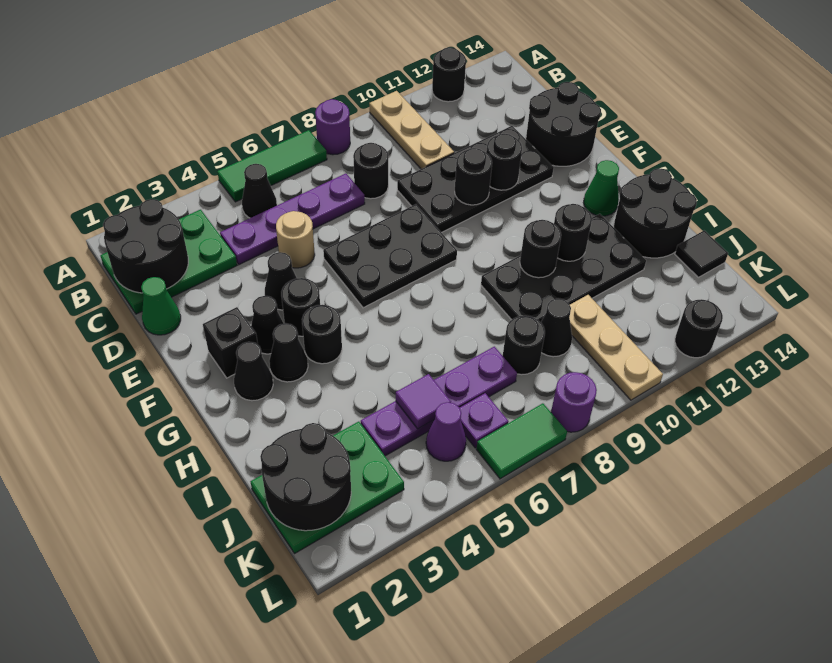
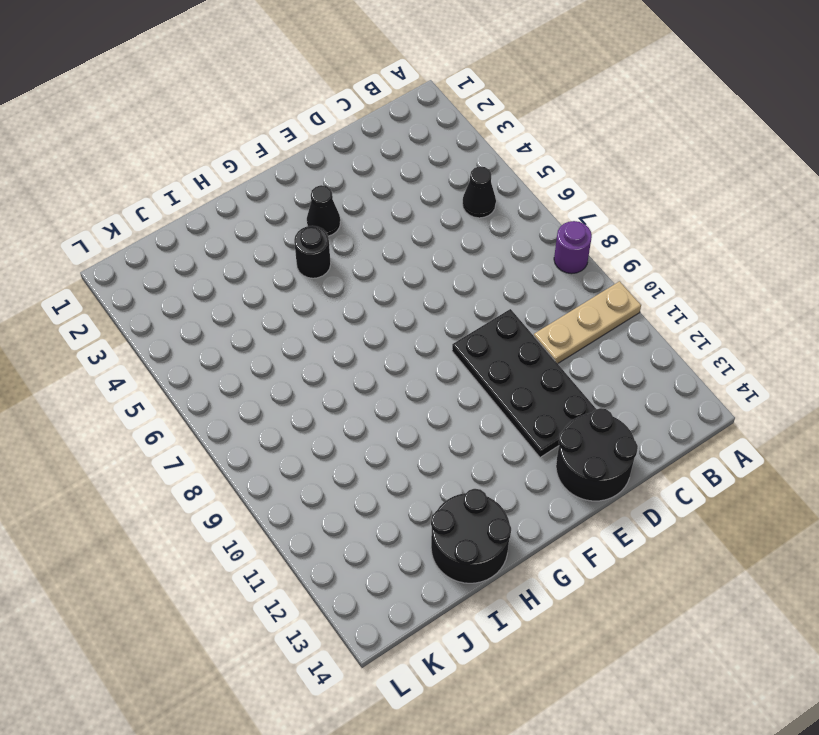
none -> green 1x3 tile [217,130,327,202]
none -> black 1x1 round brick [432,47,466,102]
none -> green 2x3 plate [100,210,237,314]
none -> purple 1x4 plate [220,174,365,265]

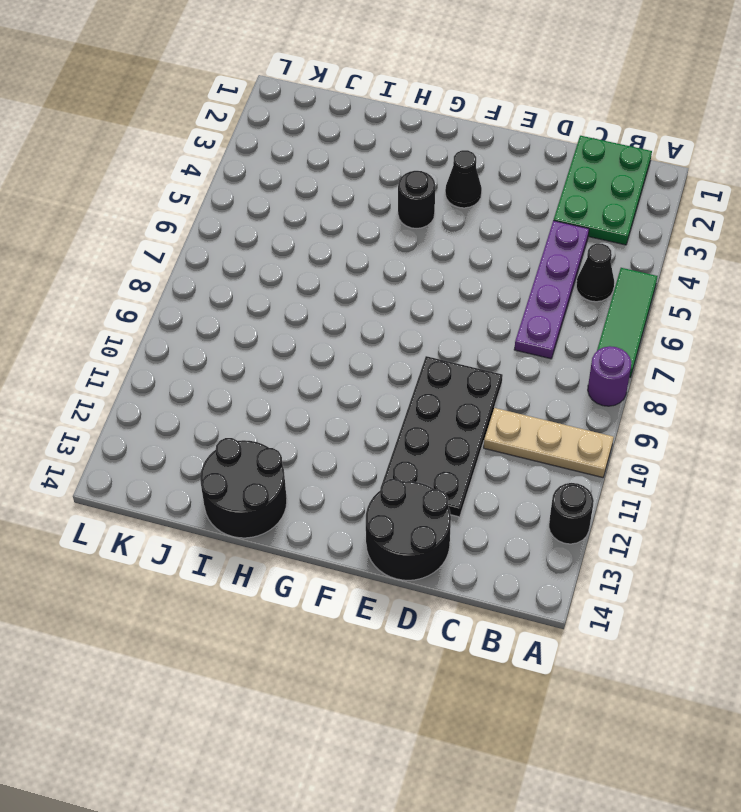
none -> black 1x1 round brick [353,143,388,199]
none -> green 1x1 cone [141,277,181,335]
none -> tan 1x1 round brick [276,211,315,268]
none -> black 1x1 cone [265,252,297,310]

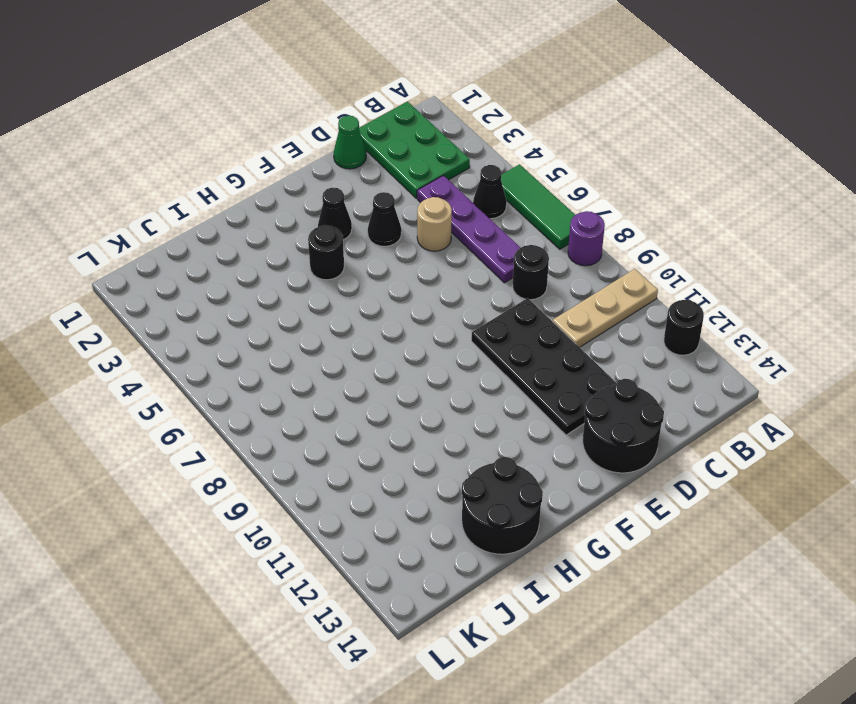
none -> black 2x3 plate [323,204,457,308]
none -> black 1x1 brick [203,307,258,378]
none -> black 1x1 round brick [281,278,320,336]
none -> black 1x1 cone [234,342,273,401]

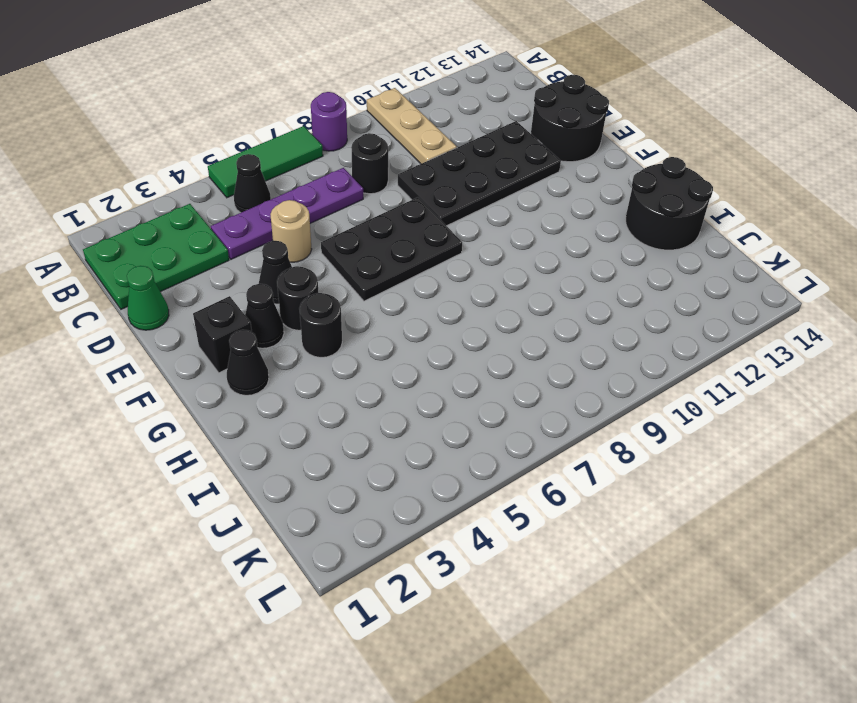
none -> black 1x1 round brick [432,47,466,102]
none -> black 1x1 cone [269,323,308,382]
none -> green 1x1 cone [584,160,619,216]
none -> black 2x4 plate [481,214,646,322]

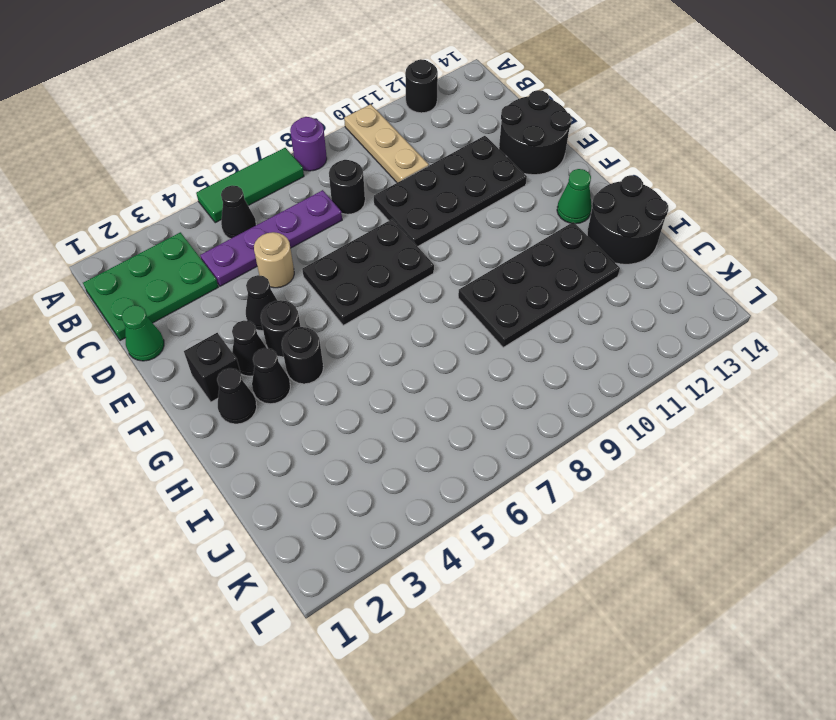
none -> green 2x3 plate [250,422,404,553]
none -> purple 1x4 plate [361,347,517,456]
none -> black 1x1 round brick [503,316,545,375]
none -> black 1x1 cone [541,299,572,357]

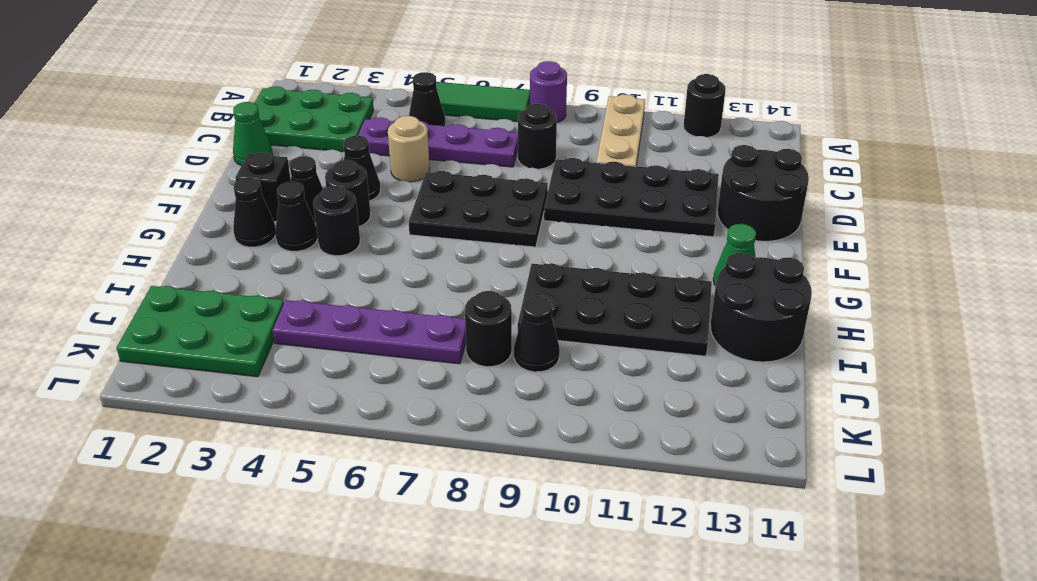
none -> tan 1x3 plate [569,295,663,400]
none -> black 1x1 tile [675,231,728,277]
none -> purple 1x1 cone [426,402,466,461]
none -> purple 1x1 plate [460,393,509,448]

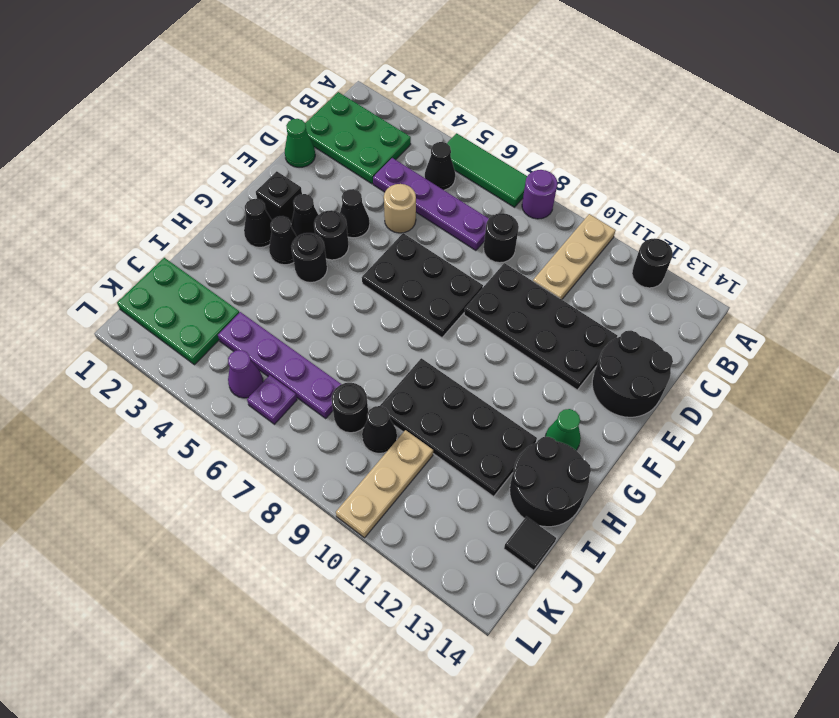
none -> green 1x2 tile [476,403,567,479]
none -> purple 1x1 round brick [551,372,597,432]
none -> black 1x1 round brick [675,299,723,358]
none -> black 2x2 round brick [103,199,188,293]

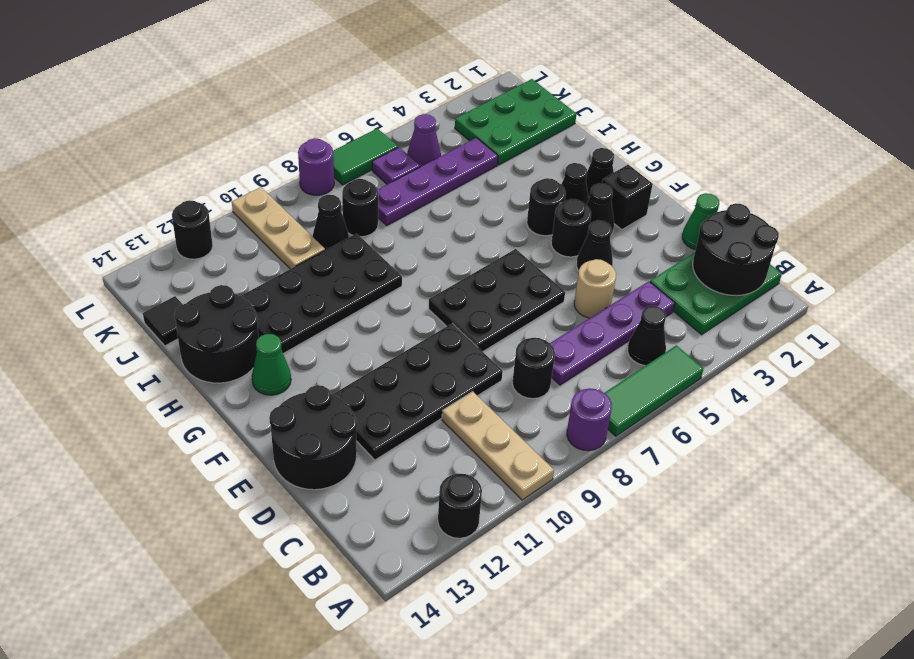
none -> black 1x1 round brick [455,148,492,205]
none -> black 1x1 round brick [486,134,522,190]
none -> black 1x1 round brick [520,220,561,278]
none -> black 1x1 round brick [554,204,592,261]

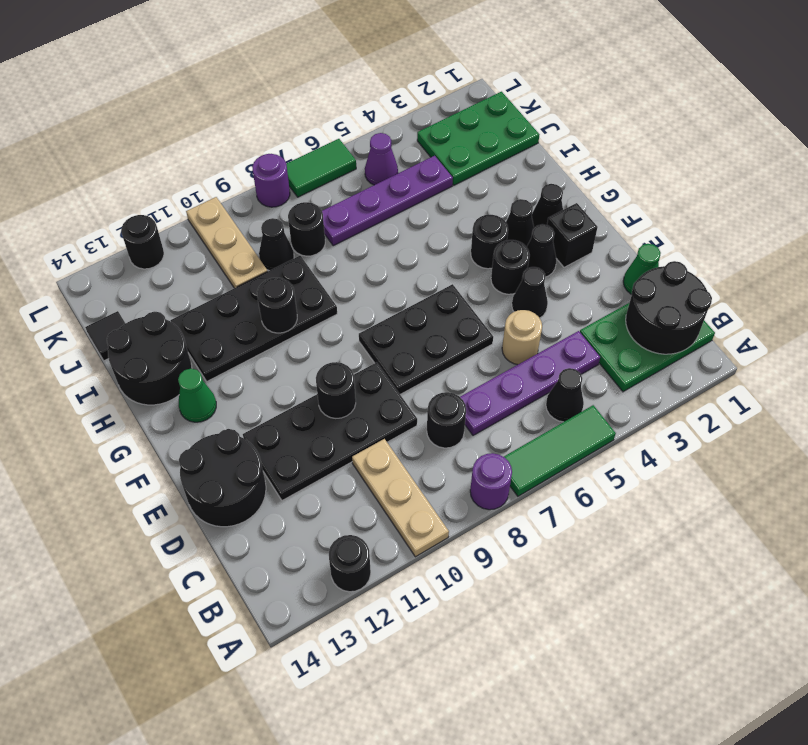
none -> purple 1x1 plate [460,393,509,448]
none -> black 1x1 round brick [486,134,522,190]
none -> black 1x1 round brick [554,204,592,261]
none -> black 2x2 round brick [260,423,351,531]

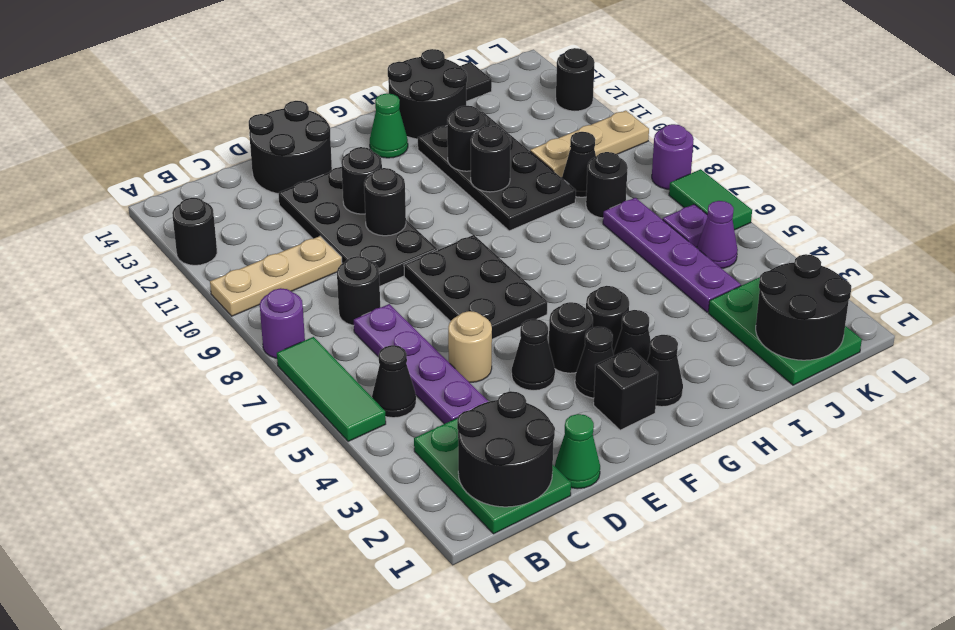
none -> purple 1x1 tile [396,374,451,429]

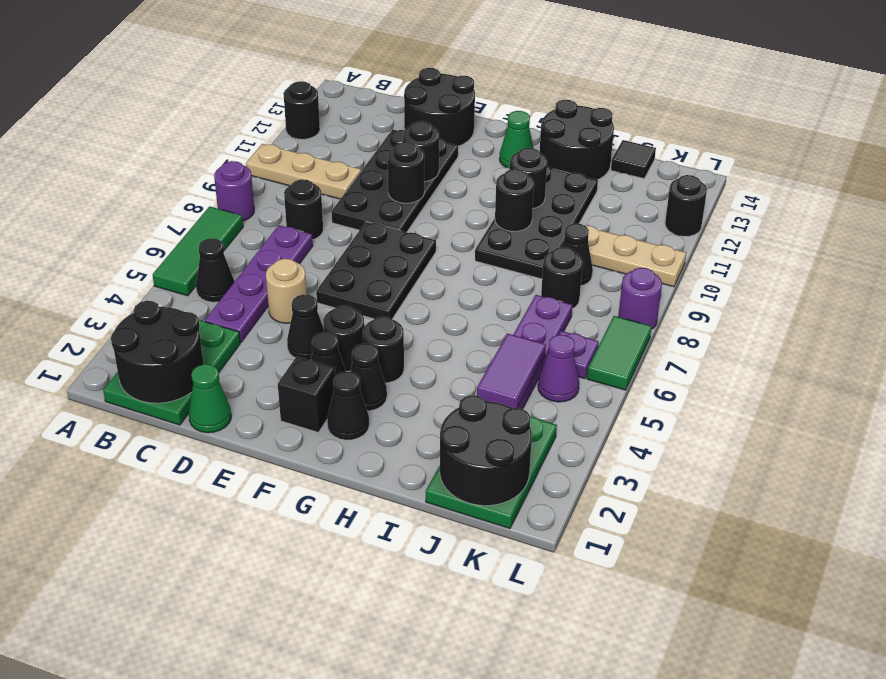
purple 1x2 tile [477,334,546,408] -> purple 1x1 tile [396,374,451,429]

